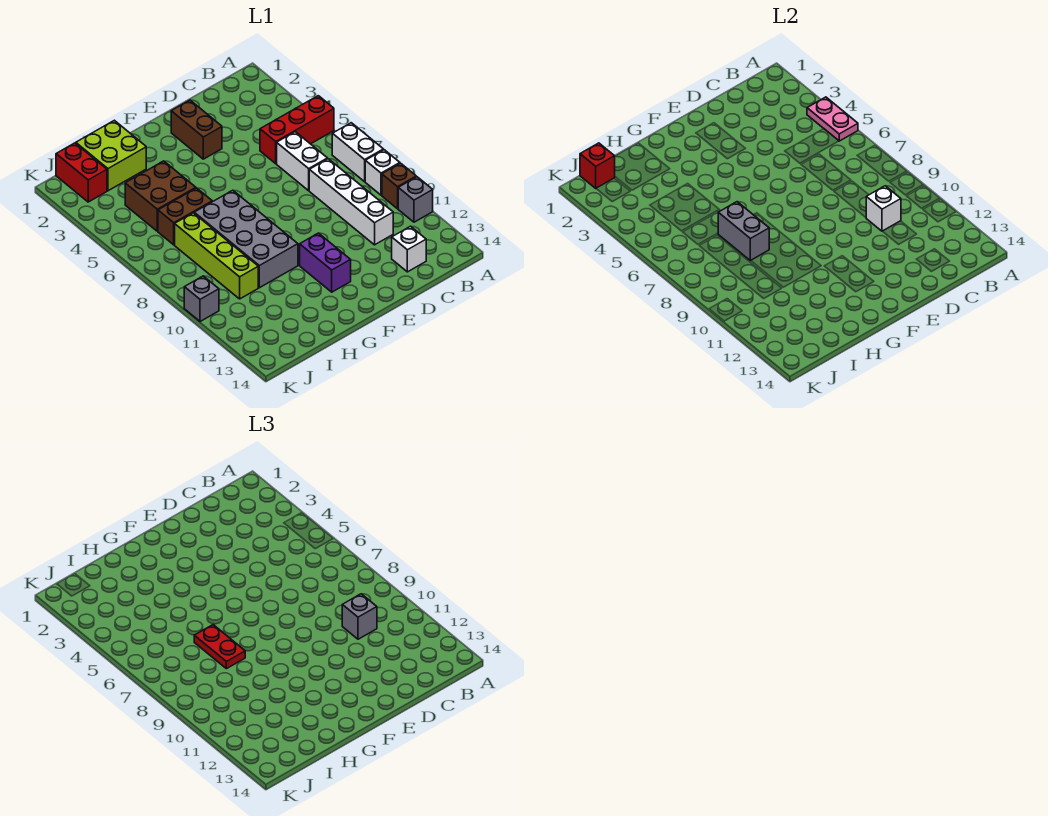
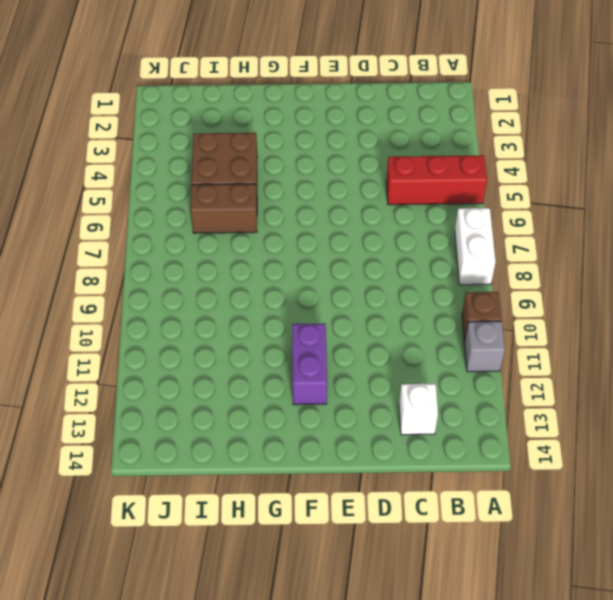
none -> white 1x1 brick [365,150,400,195]
none -> white 1x2 brick [277,132,327,191]
none -> white 1x4 brick [309,159,393,245]

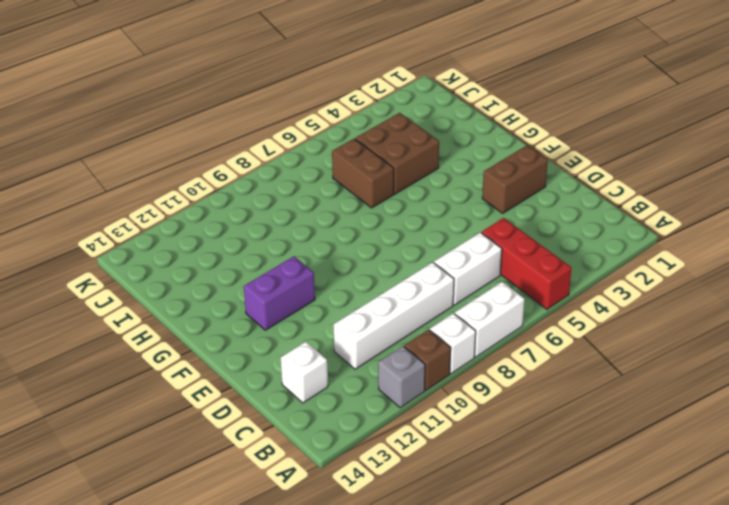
none -> grey 2x4 brick [194,190,298,288]
none -> lime 2x2 brick [76,120,146,191]
none -> lime 1x4 brick [175,213,258,299]

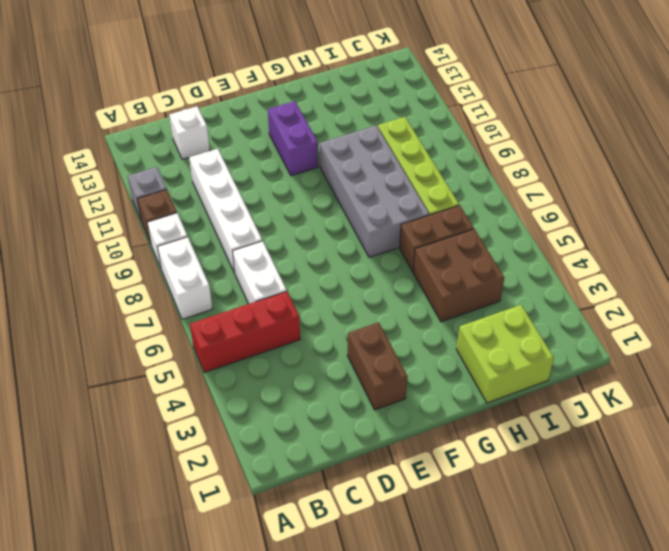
none -> red 1x2 brick [56,143,107,202]
none -> grey 1x1 brick [184,276,219,322]
none -> pink 1x2 plate [807,97,858,141]

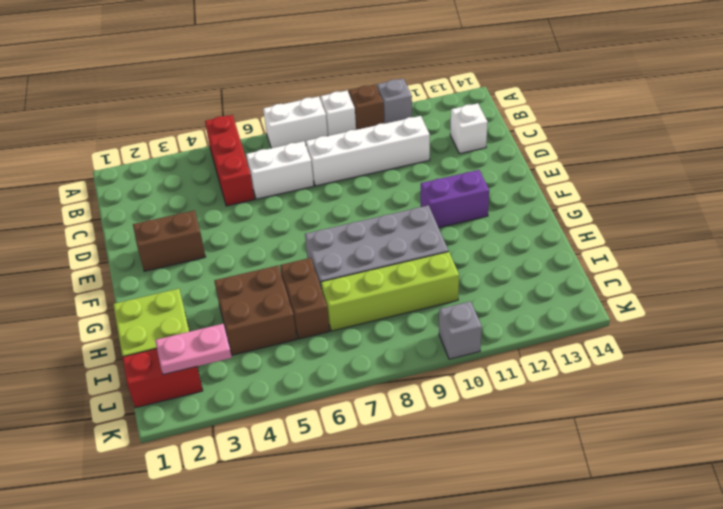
pink 1x2 plate [155,324,232,375] -> pink 1x2 plate moved to [807,97,858,141]
none -> white 1x1 brick [866,186,901,231]
none -> grey 1x2 brick [718,202,769,261]
none -> red 1x1 brick [580,143,615,188]

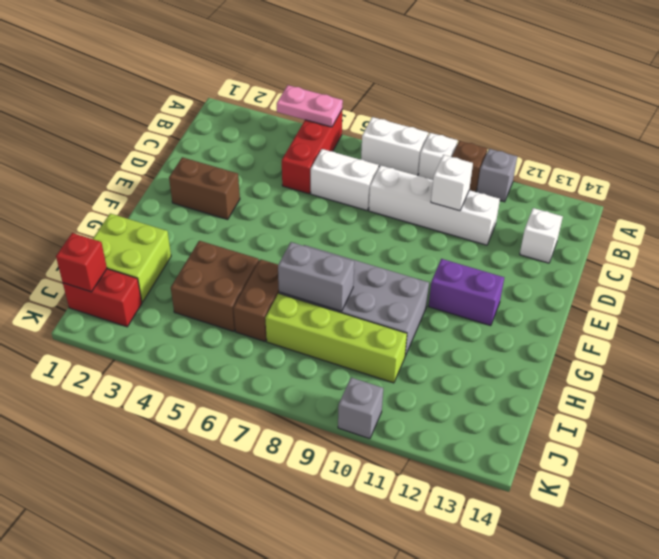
none -> grey 1x1 brick [342,594,377,639]
none -> red 1x2 plate [194,625,245,669]

